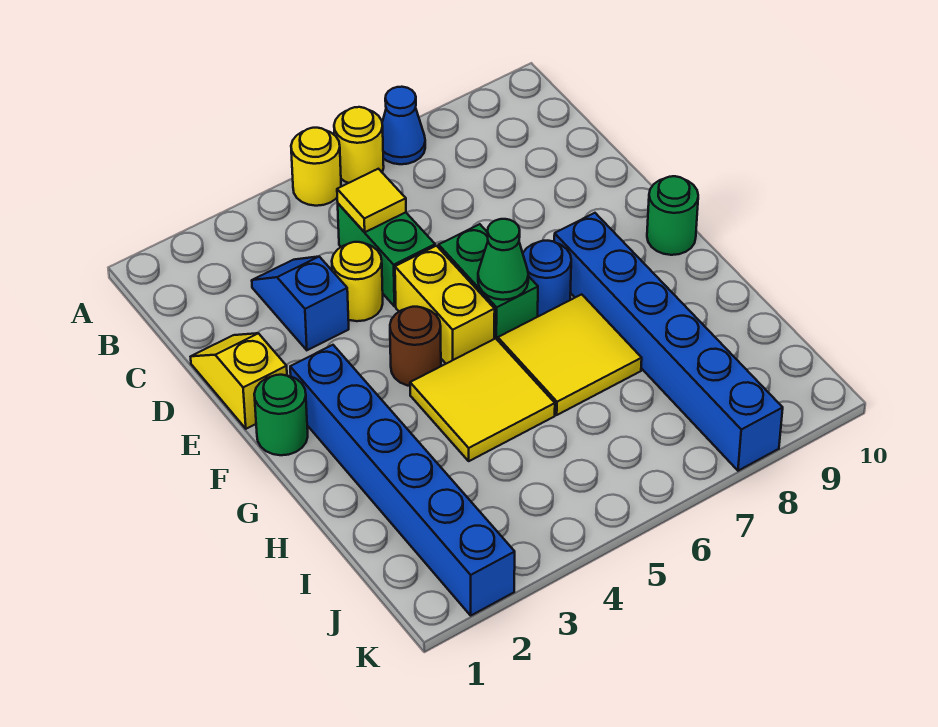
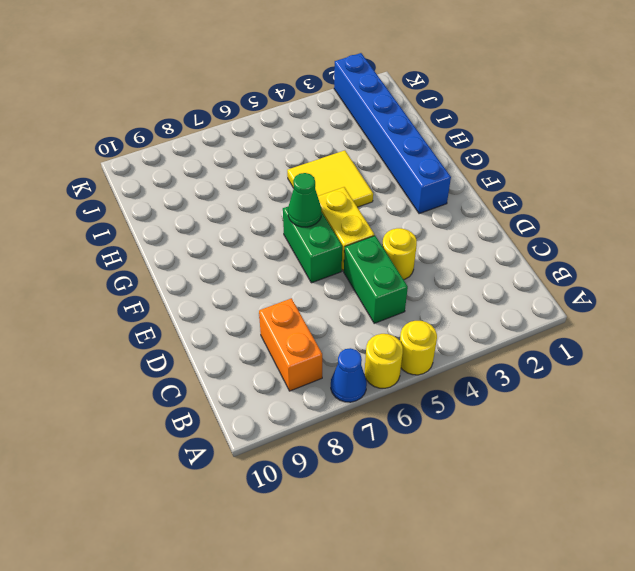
orange 1x2 brick [259,298,322,391] -> none
none -> blue 1x2 slope [252,257,349,350]
none -> yellow 1x2 slope [191,333,287,429]
none -> green 1x1 round brick [254,375,308,455]

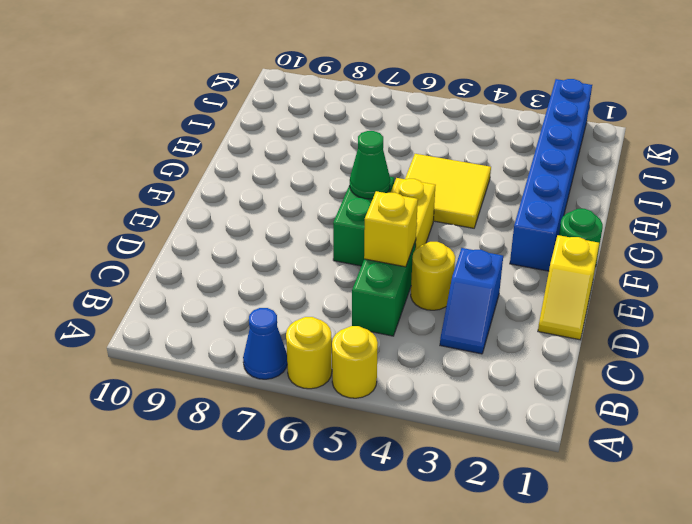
yellow 1x1 brick [364,191,418,267] -> none
none -> brown 1x1 round brick [390,307,441,386]
none -> blue 1x1 round brick [523,241,571,316]
none -> blue 1x6 brick [554,213,783,471]

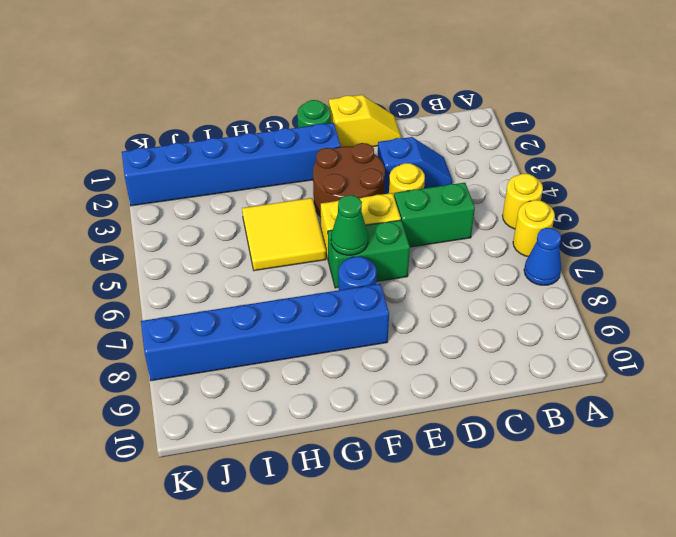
brown 2x2 round brick [313,143,385,217] -> brown 1x1 round brick [390,307,441,386]
none -> green 1x1 round brick [647,176,698,255]
none -> yellow 2x2 tile [498,294,642,415]
none -> yellow 1x1 tile [337,169,406,232]

